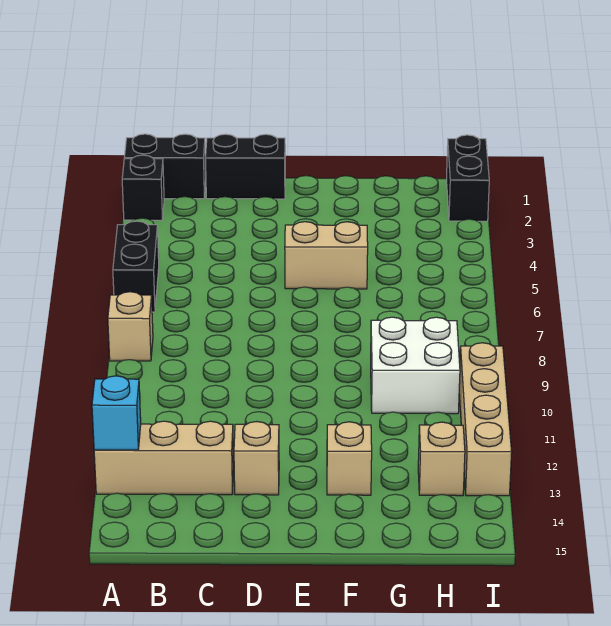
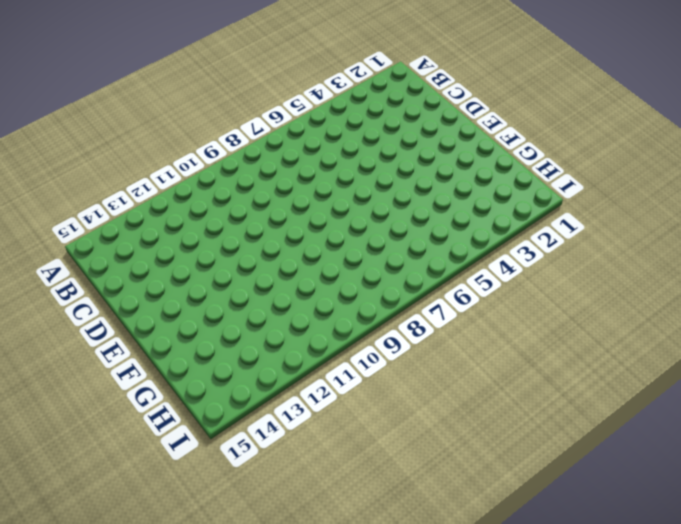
none -> black 1x2 brick [124,134,206,199]
none -> black 1x1 brick [122,155,164,220]
none -> black 1x2 brick [113,221,159,312]

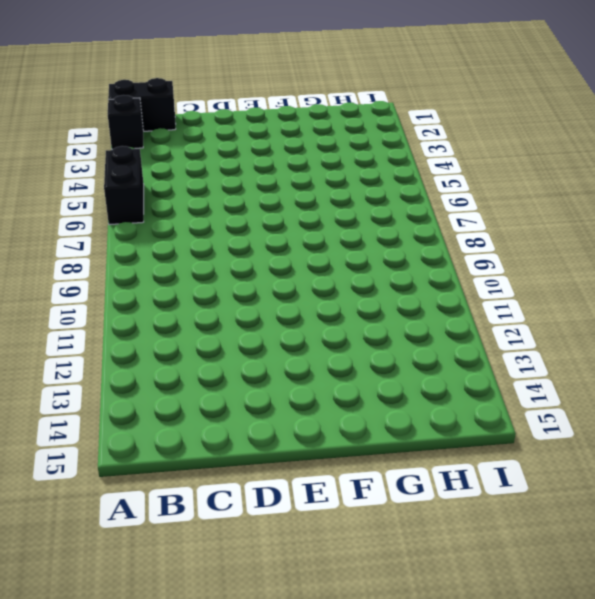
none -> tan 1x1 brick [108,292,153,361]
none -> tan 1x3 brick [94,421,234,495]
none -> black 1x2 brick [206,134,285,199]

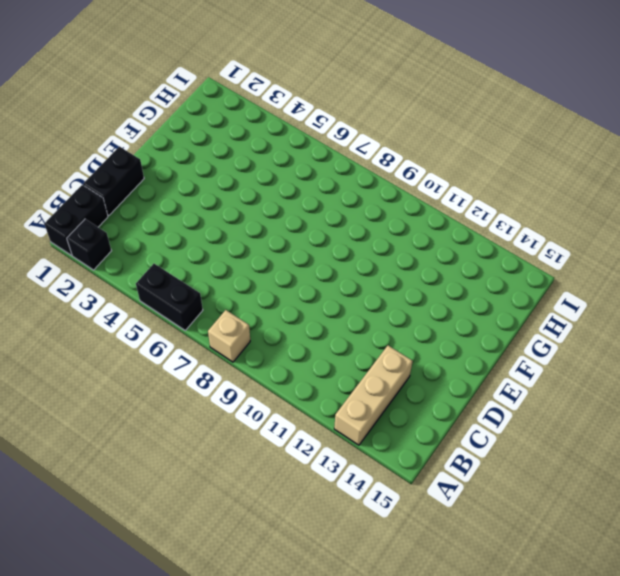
none -> tan 1x1 brick [234,422,279,495]
none -> tan 1x2 brick [285,222,368,289]
none -> tan 1x1 brick [327,422,372,495]

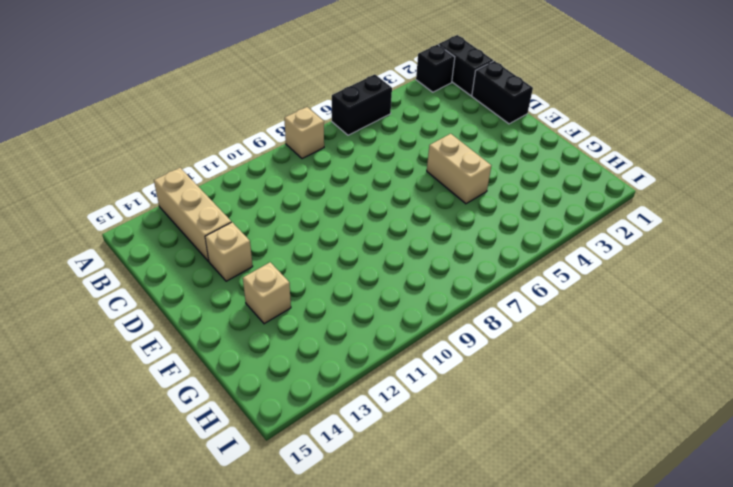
none -> white 2x2 brick [371,317,460,414]
none -> tan 1x1 brick [418,422,465,496]
none -> black 1x2 brick [447,135,489,221]

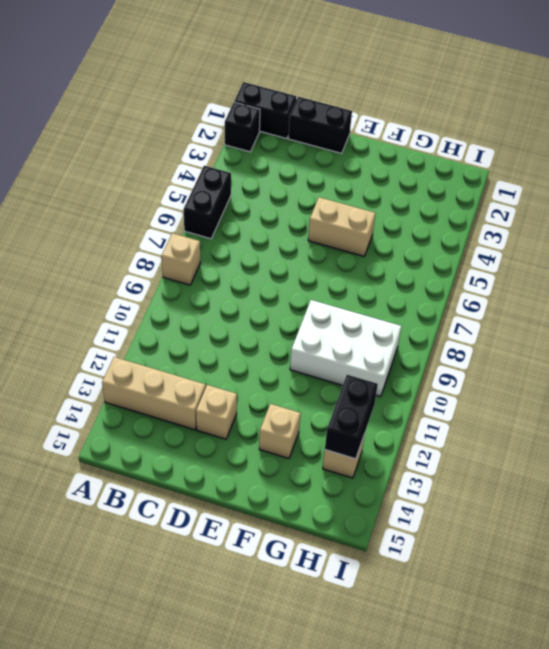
white 2x3 brick [290,300,401,397] -> white 2x2 brick [371,317,460,414]
black 1x2 brick [325,375,378,459] -> black 1x2 brick moved to [447,135,489,221]
none -> tan 1x4 brick [459,343,512,496]
none -> cyan 1x1 brick [92,376,141,450]

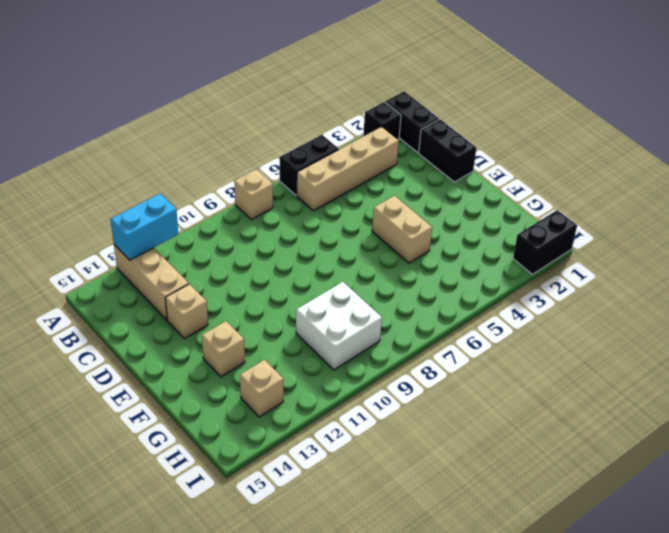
cyan 1x2 brick [111,194,178,260] -> cyan 1x1 brick [92,376,141,450]
tan 1x4 brick [297,127,399,211] -> tan 1x4 brick moved to [459,343,512,496]

